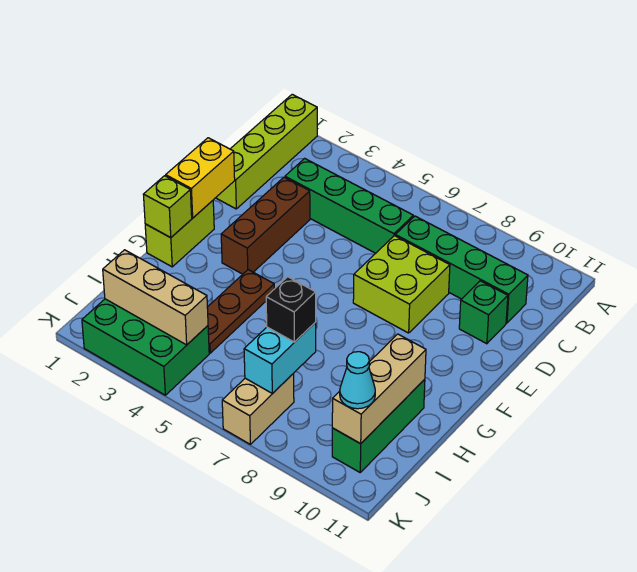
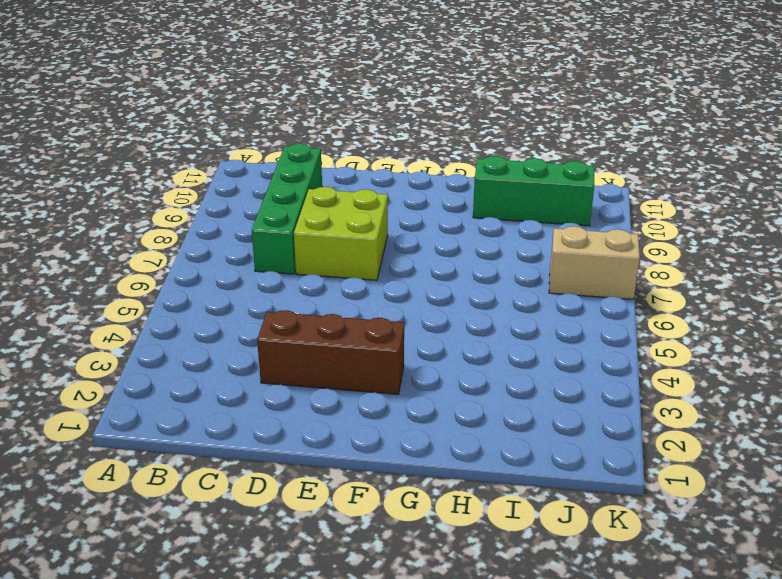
none -> lime 1x4 brick [216,94,317,209]
none -> green 1x4 brick [285,158,413,253]
none -> green 1x1 brick [459,281,508,344]

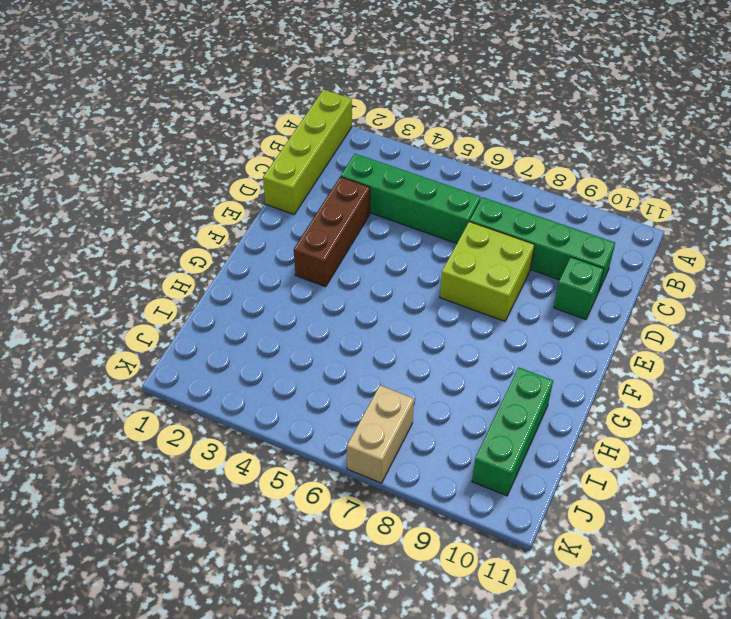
none -> lime 1x2 brick [145,201,214,267]
none -> brown 1x3 plate [207,270,274,353]
none -> green 2x3 brick [82,299,209,395]

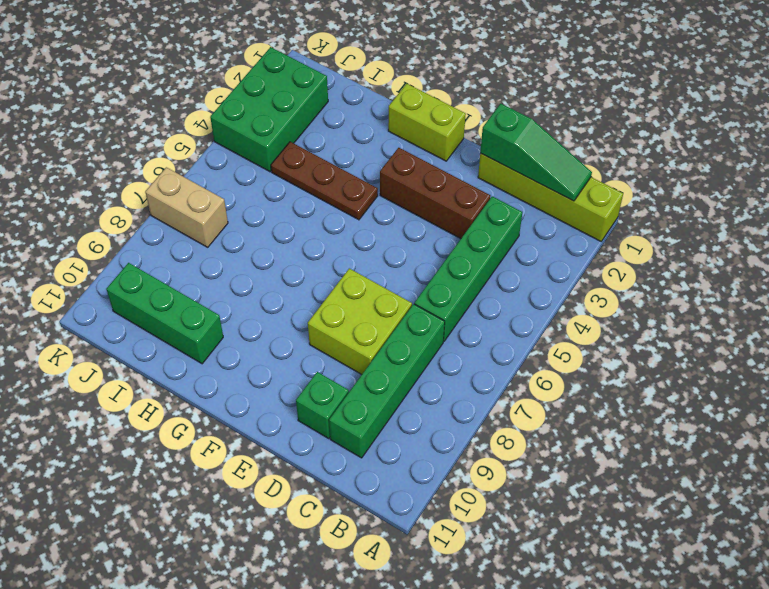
green 1x3 slope [480,104,592,201] -> none
none -> yellow 1x2 brick [166,138,235,218]
none -> lime 1x1 brick [143,176,192,238]
none -> tan 1x3 brick [332,334,426,444]

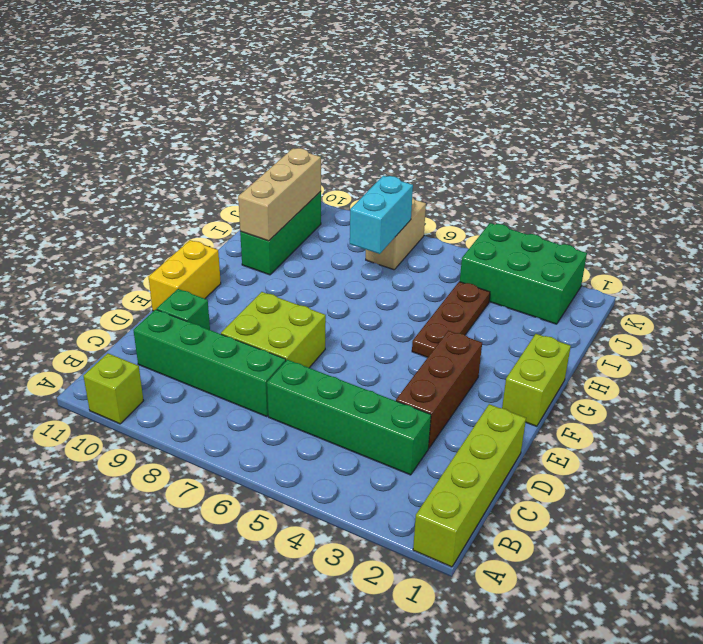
lime 1x1 brick [83,353,144,424] -> lime 1x1 brick moved to [143,176,192,238]
yellow 1x2 brick [149,240,221,311] -> yellow 1x2 brick moved to [166,138,235,218]
none -> tan 1x3 brick [103,250,208,345]
none -> black 1x1 brick [266,277,316,342]
none -> cyan 1x1 cone [340,352,375,409]

